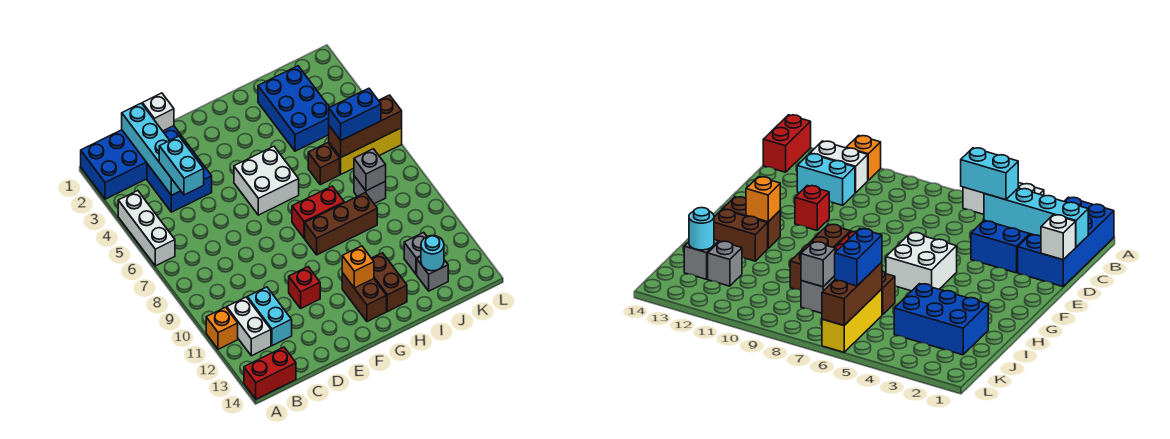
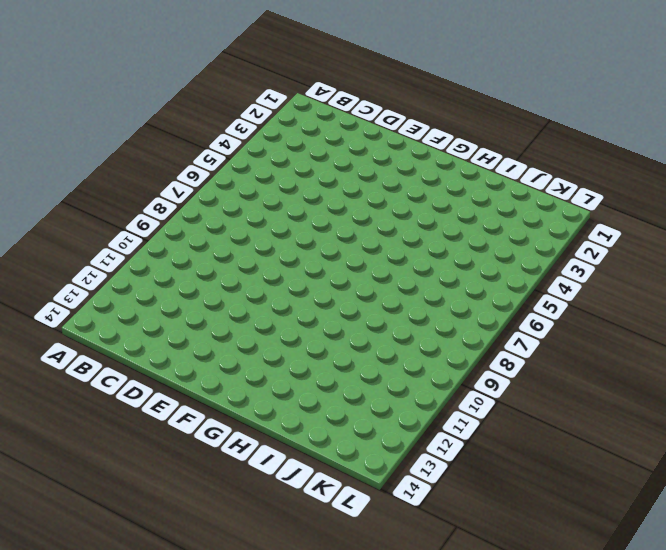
none -> blue 2x4 brick [81,126,187,199]
none -> white 1x3 brick [118,191,175,266]
none -> orange 1x1 brick [206,307,238,349]

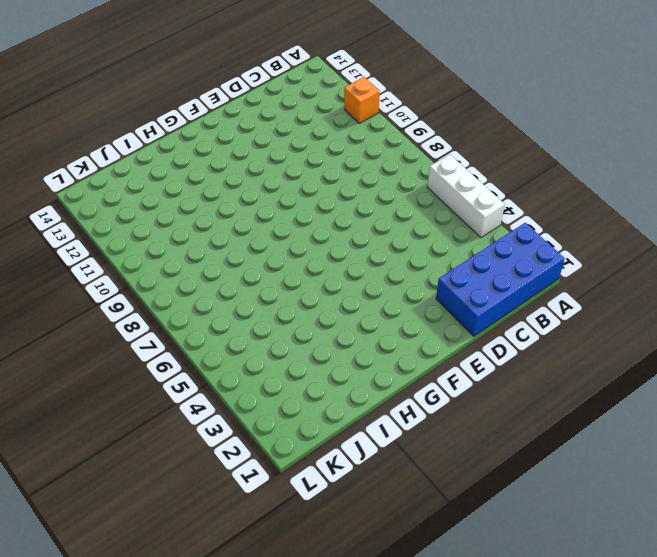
none -> red 1x2 brick [244,347,296,399]
none -> white 1x2 brick [227,297,271,356]
none -> blue 2x2 brick [147,144,212,212]

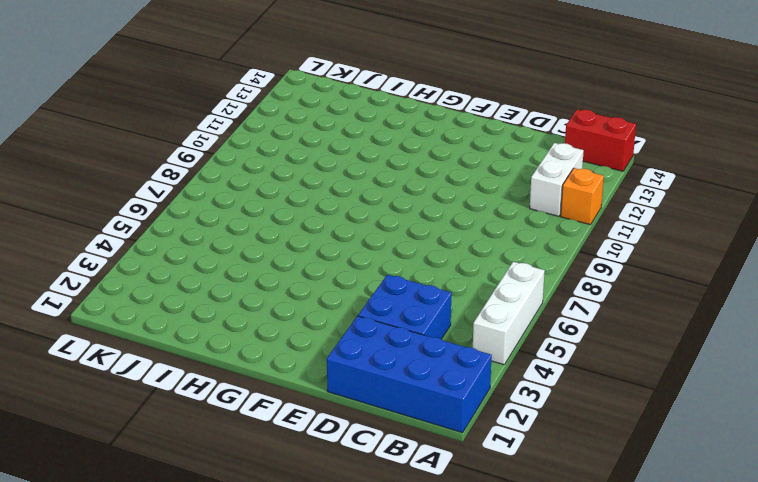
none -> cyan 1x2 brick [247,287,292,346]
none -> red 1x1 brick [289,267,320,308]
none -> white 2x2 brick [234,146,299,215]

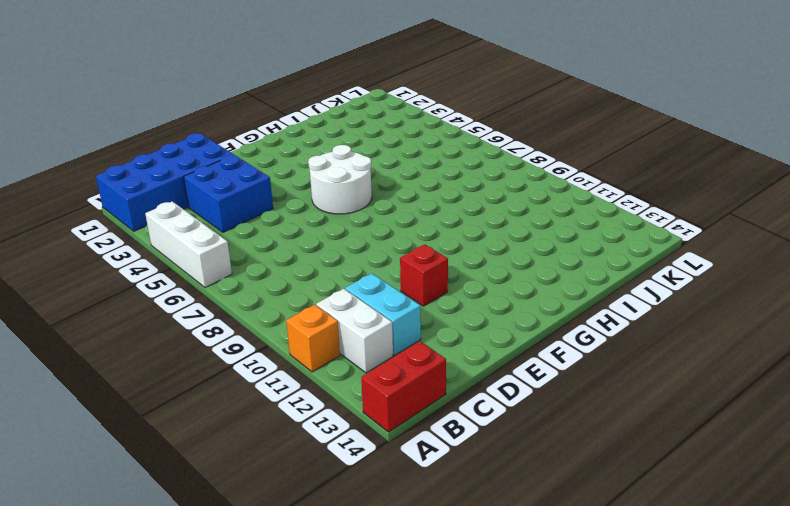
white 2x2 round brick [308,145,372,214] -> white 2x2 brick [234,146,299,215]
none -> red 1x2 brick [292,186,344,238]
none -> brown 1x3 brick [305,193,377,255]
none -> brown 1x2 brick [342,273,387,322]

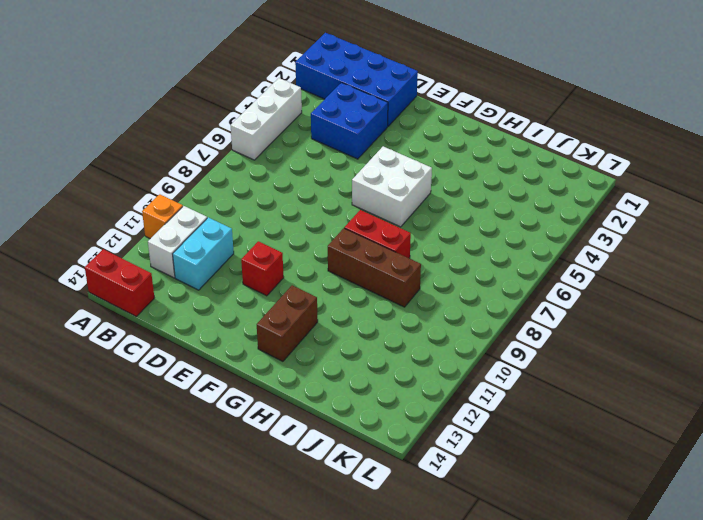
none -> brown 1x2 brick [372,253,407,312]
none -> blue 2x3 brick [258,66,330,151]
none -> brown 1x1 brick [308,143,340,185]

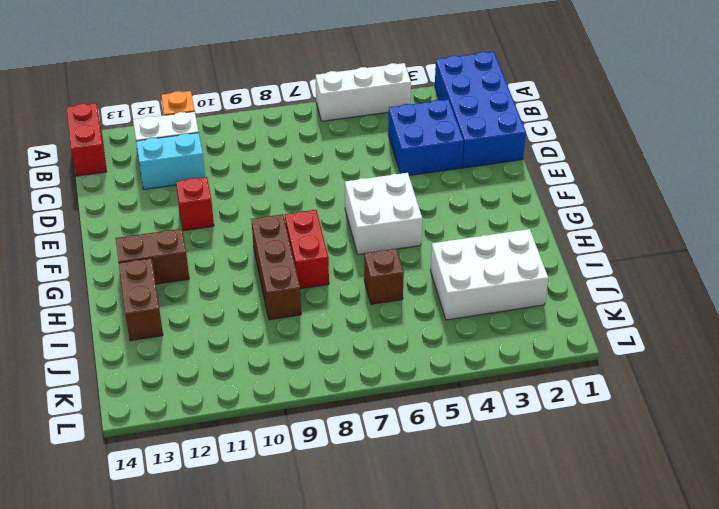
brown 1x2 brick [119,258,163,341] -> brown 1x2 brick turned to [372,253,407,312]
white 2x3 brick [430,229,548,320] -> blue 2x3 brick [258,66,330,151]
none -> yellow 1x3 brick [329,128,402,174]
none -> grey 1x1 brick [354,176,386,204]
none -> grey 1x1 brick [404,232,427,275]

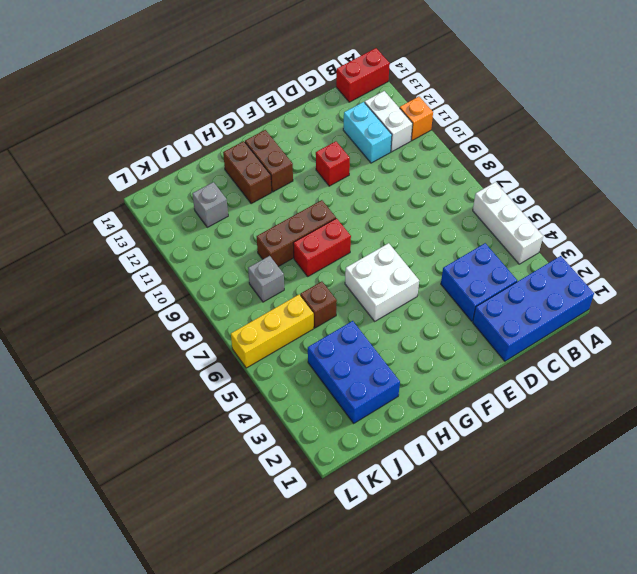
none -> grey 1x1 brick [417,257,448,291]
none -> cyan 1x4 brick [122,103,181,195]
none -> white 1x1 brick [142,93,174,131]

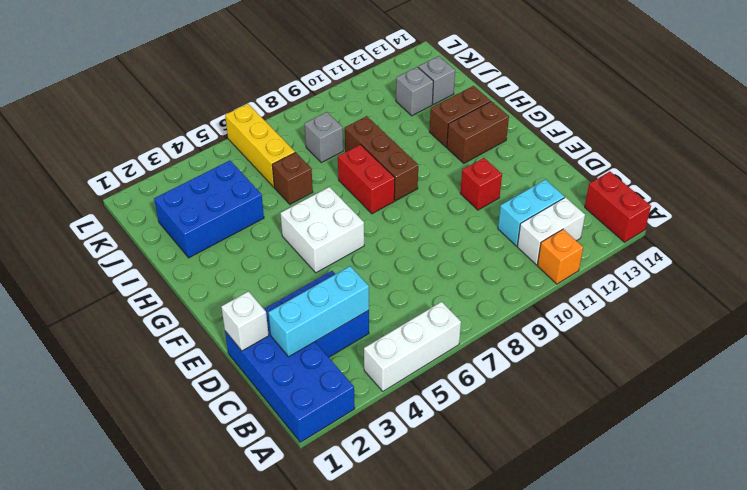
cyan 1x3 brick [268,266,369,357] -> cyan 1x4 brick [122,103,181,195]
none -> orange 1x1 brick [342,246,374,288]
none -> brown 1x3 brick [329,95,402,157]
none -> grey 1x1 brick [354,149,386,191]

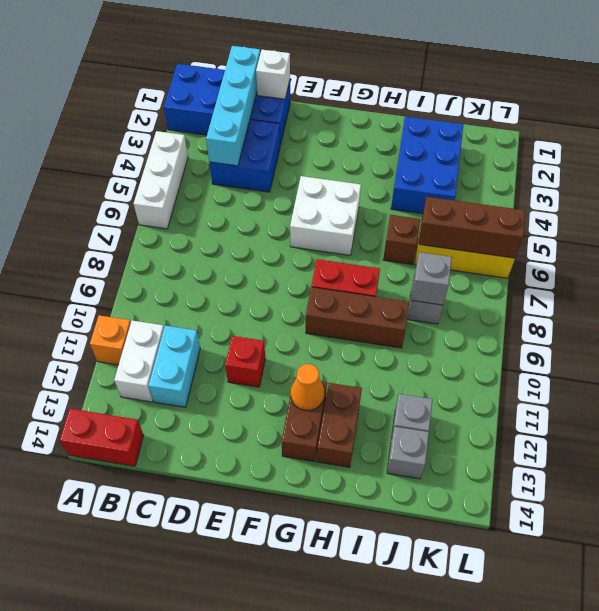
orange 1x1 cone [291,364,324,410] -> orange 1x1 brick [342,246,374,288]
none -> cyan 1x1 round brick [421,235,444,271]
none -> cyan 1x2 brick [159,136,204,195]
none -> blue 1x2 brick [329,88,381,140]

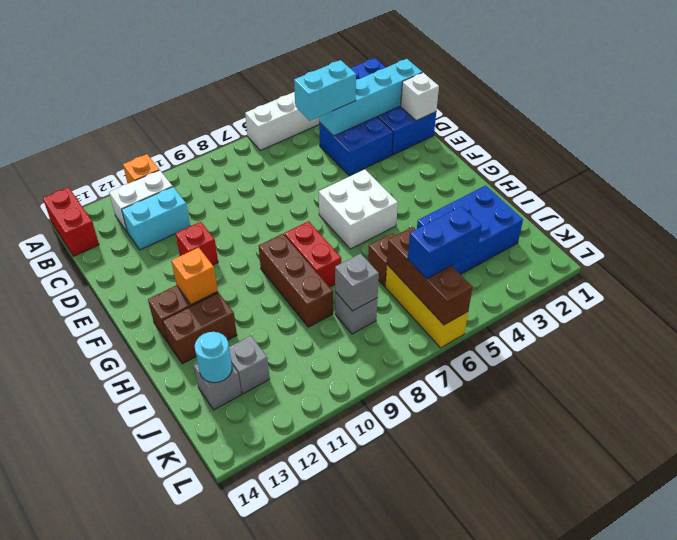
blue 1x2 brick [408,206,482,279] -> blue 1x2 brick turned to [329,88,381,140]

